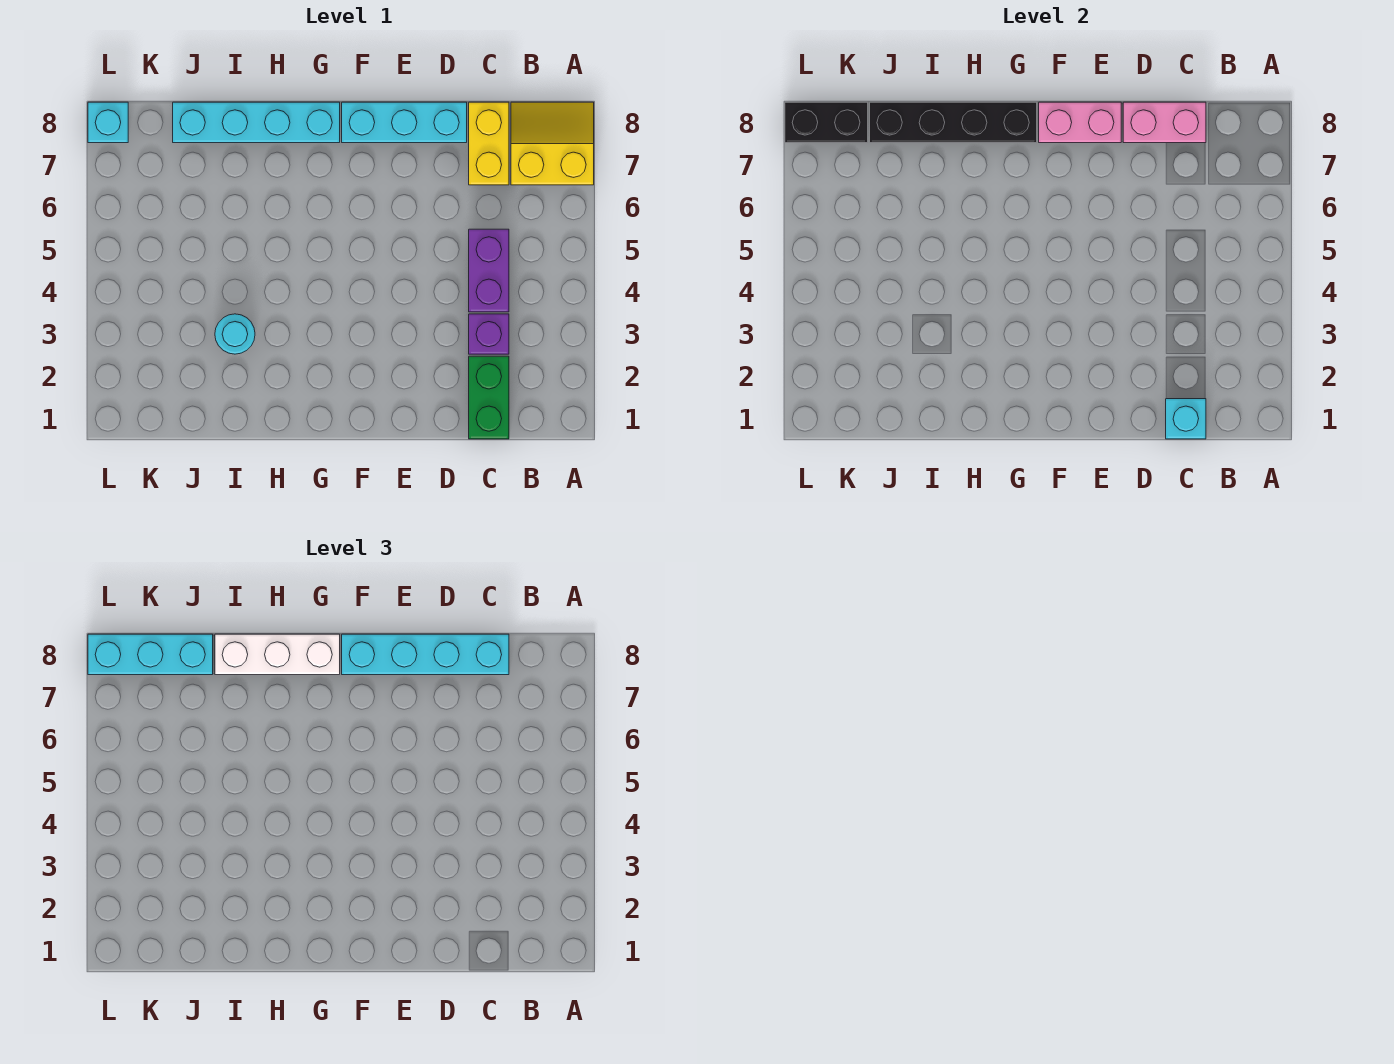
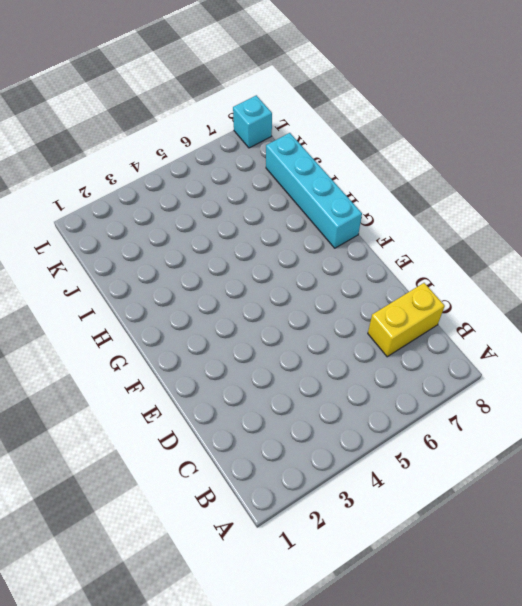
none -> yellow 2x2 slope [511,102,594,185]
none -> green 1x2 brick [469,356,509,439]
none -> purple 1x1 brick [469,314,509,354]

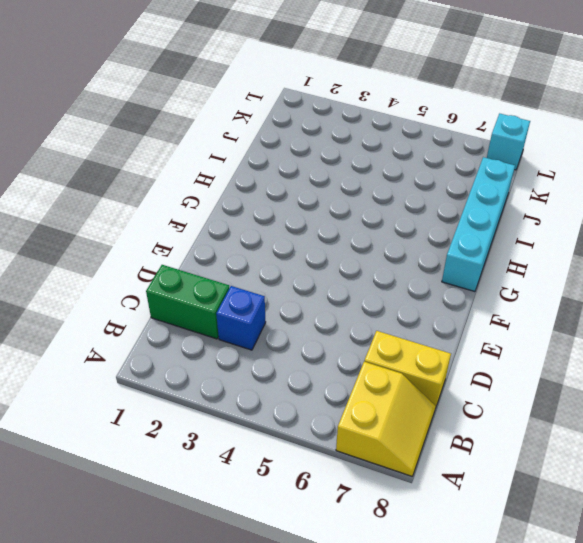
blue 1x1 brick [216,286,266,350] -> purple 1x1 brick [469,314,509,354]
none -> purple 1x2 brick [469,229,509,312]
none -> cyan 1x3 brick [342,102,467,143]
none -> cyan 1x1 round brick [215,314,255,354]

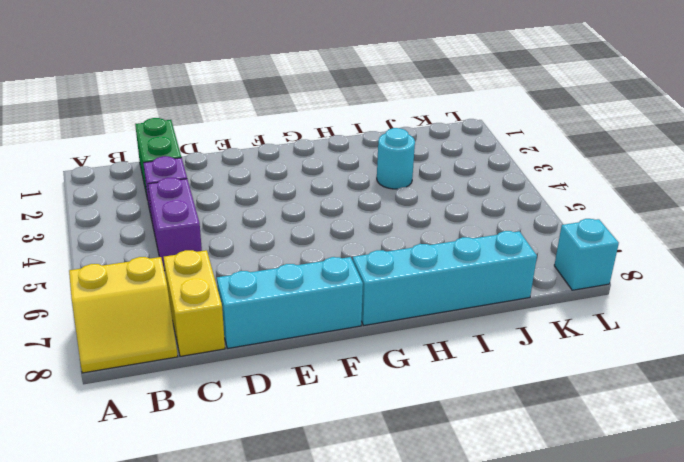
none -> cyan 1x1 brick [1166,399,1206,439]
none -> pink 1x2 brick [1123,102,1206,143]
none -> pink 1x2 brick [1039,102,1121,143]

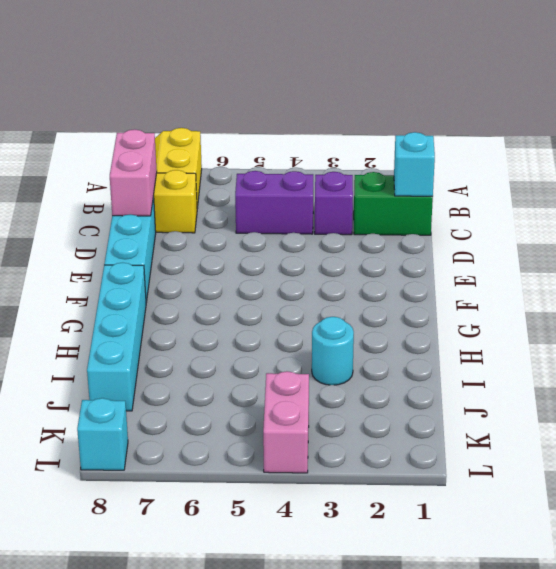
pink 1x2 brick [263,371,309,473] -> pink 1x2 brick moved to [1039,102,1121,143]
none -> black 1x4 brick [870,102,1037,143]
none -> black 1x2 brick [785,102,868,143]
none -> cyan 1x4 brick [342,634,509,675]

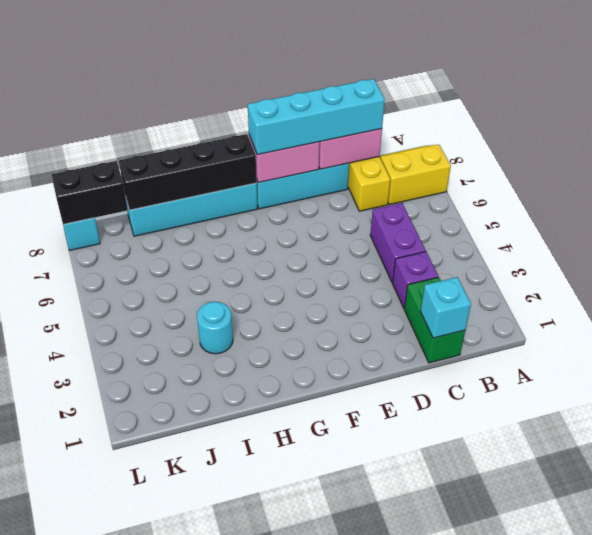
none -> white 1x3 brick [215,634,340,675]
none -> cyan 1x3 brick [88,634,213,675]

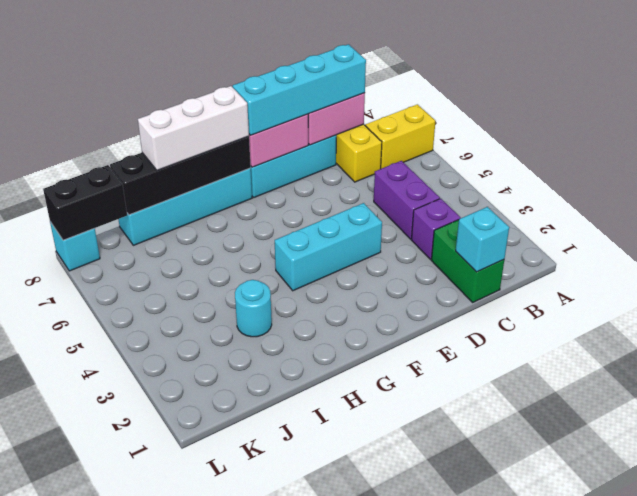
cyan 1x3 brick [275,203,382,291] -> cyan 1x3 brick moved to [88,634,213,675]

